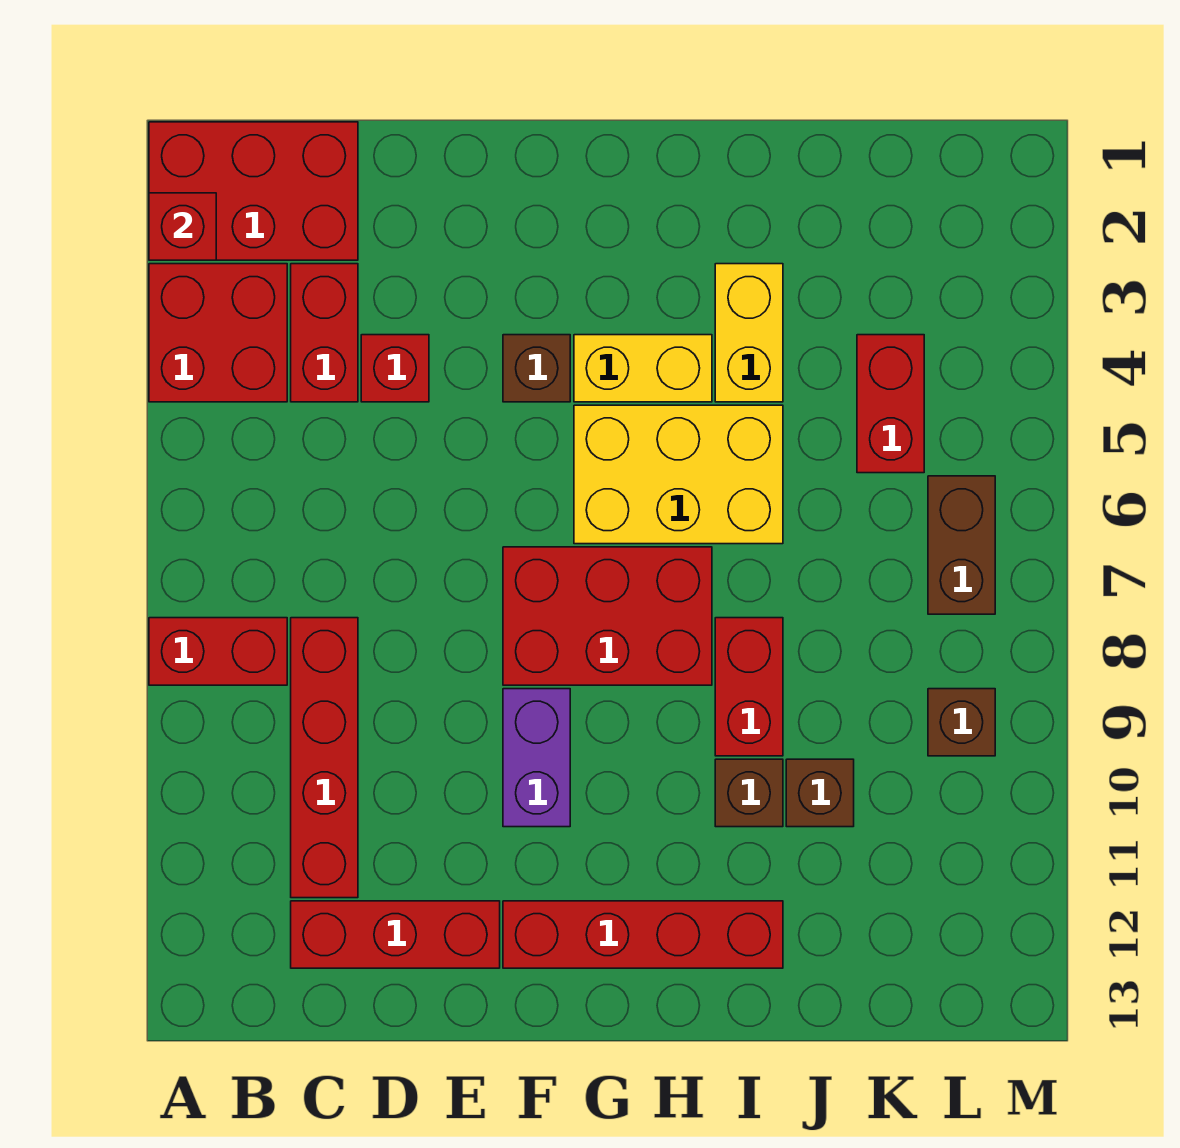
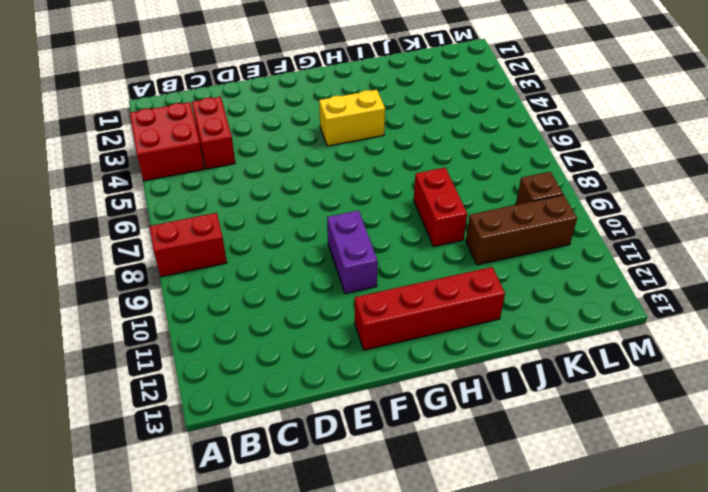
brown 1x3 brick [466,195,577,265] -> brown 1x1 brick [786,759,854,827]
none -> red 2x3 brick [149,122,358,260]
none -> red 1x4 brick [291,618,358,898]
none -> red 1x3 brick [291,901,500,968]

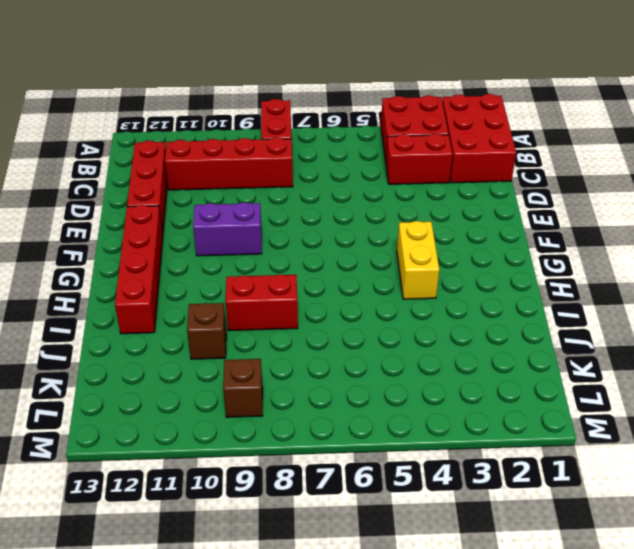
none -> red 1x1 brick [361,335,429,402]
none -> brown 1x1 brick [503,335,570,402]
none -> red 2x3 brick [503,547,712,685]

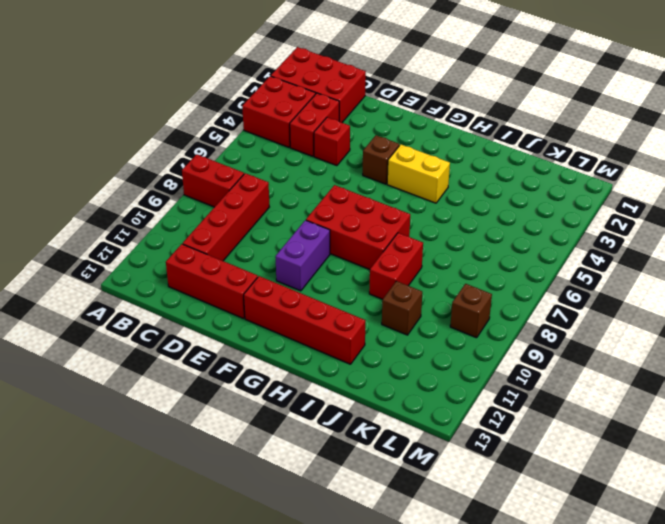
none -> yellow 2x3 brick [574,405,783,544]
none -> yellow 1x2 brick [715,264,783,402]
none -> brown 1x1 brick [715,759,783,827]

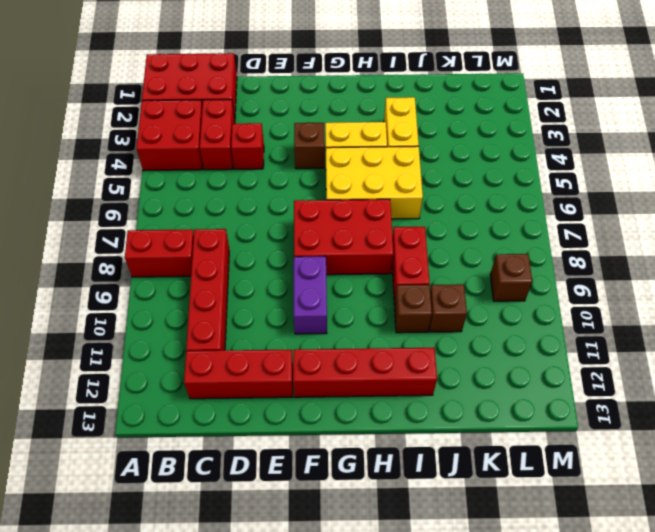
none -> red 1x2 brick [857,335,924,473]
none -> brown 1x2 brick [928,476,995,614]
none -> red 1x1 brick [149,193,216,260]

